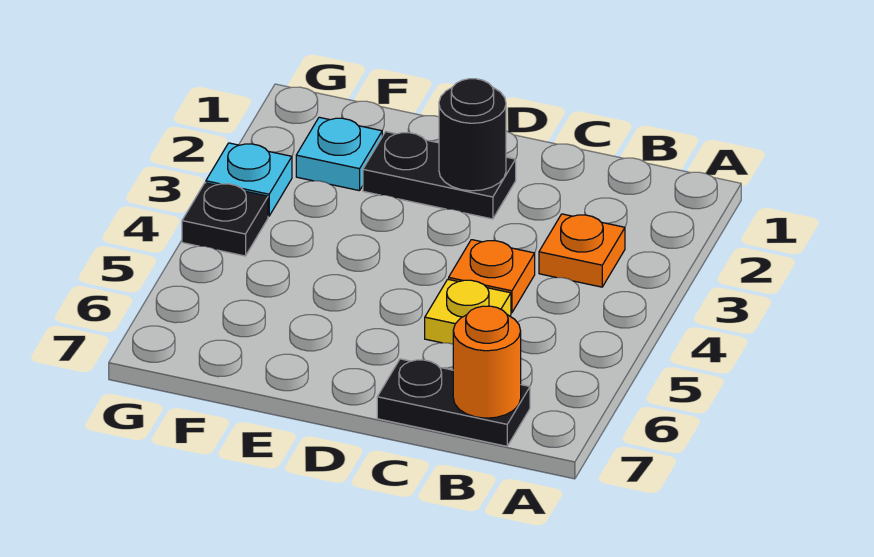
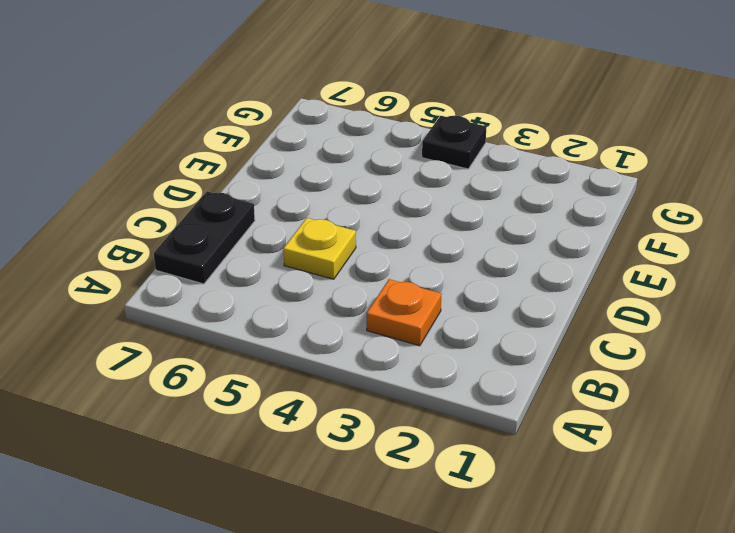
none -> orange 1x1 plate [449,240,535,313]
none -> black 1x2 plate [363,132,516,219]

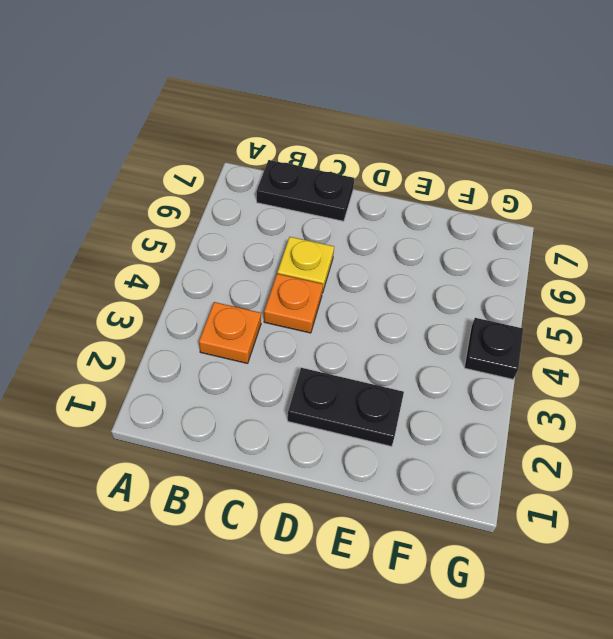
none -> cyan 1x1 plate [296,117,382,191]
none -> cyan 1x1 plate [206,143,292,216]

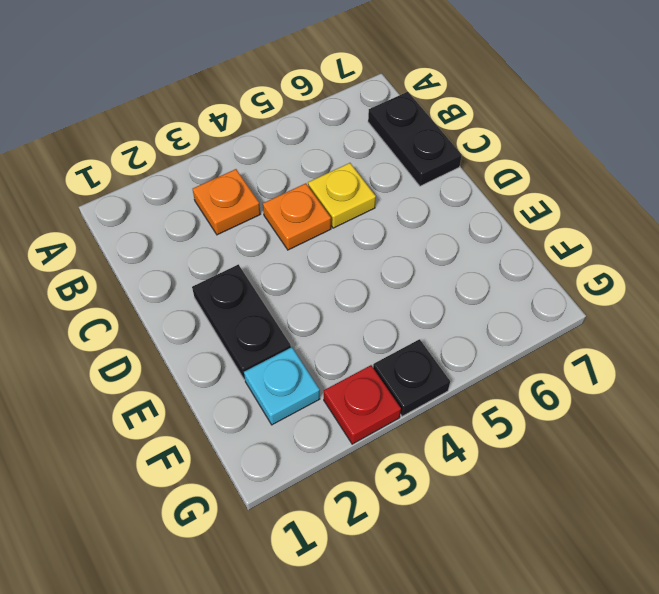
red 1x1 plate [324,365,401,444] -> cyan 1x1 plate [206,143,292,216]
none -> orange 1x1 round brick [453,306,521,418]
none -> black 1x1 round brick [439,79,506,191]

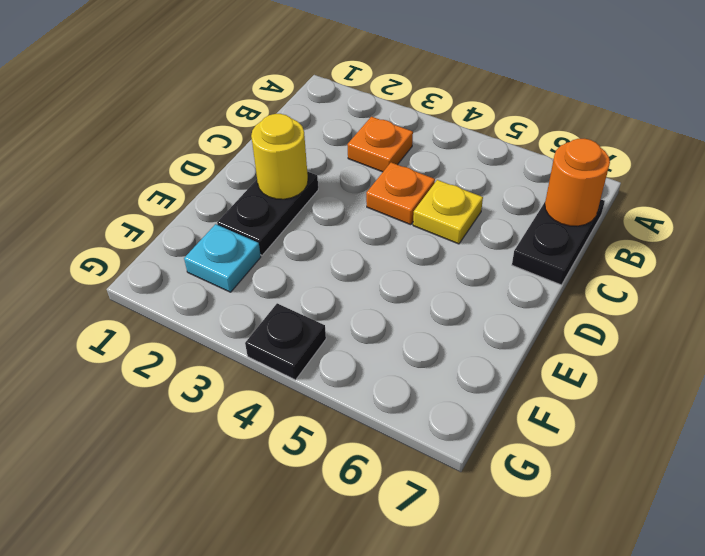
yellow 1x1 round brick [251,114,308,199] -> black 1x1 round brick [439,79,506,191]
none -> cyan 1x1 plate [206,143,292,216]

